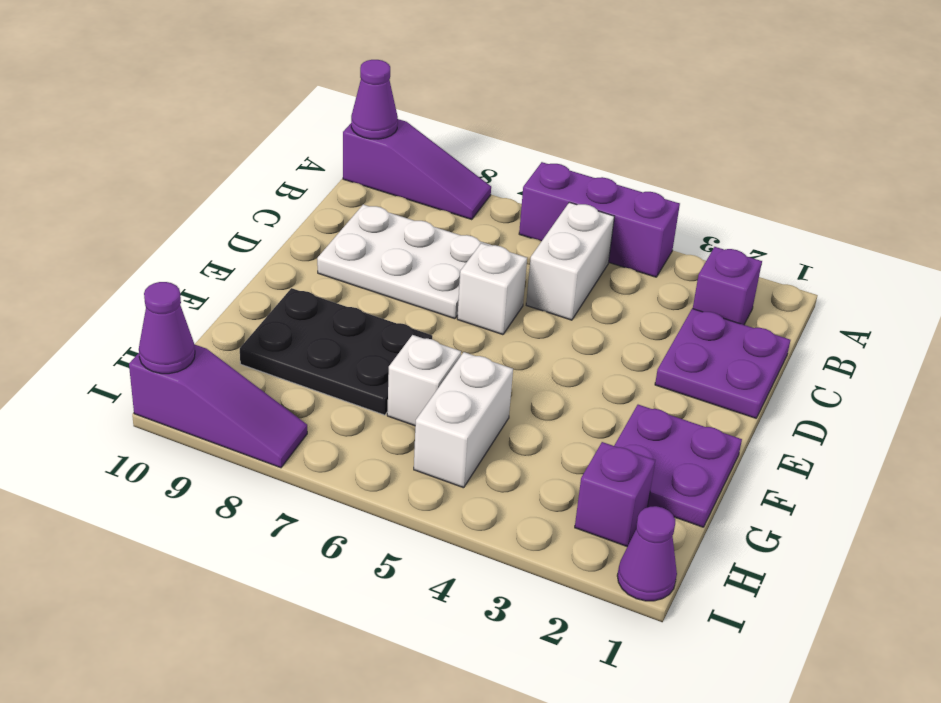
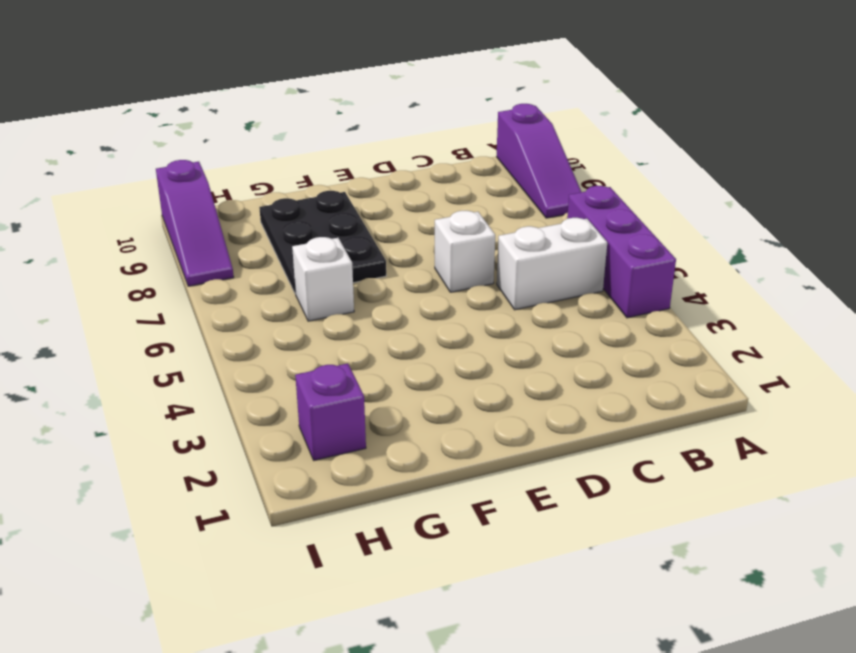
none -> purple 1x1 brick [693,247,762,325]
none -> purple 2x2 plate [655,308,790,418]
none -> white 2x3 plate [317,204,493,319]

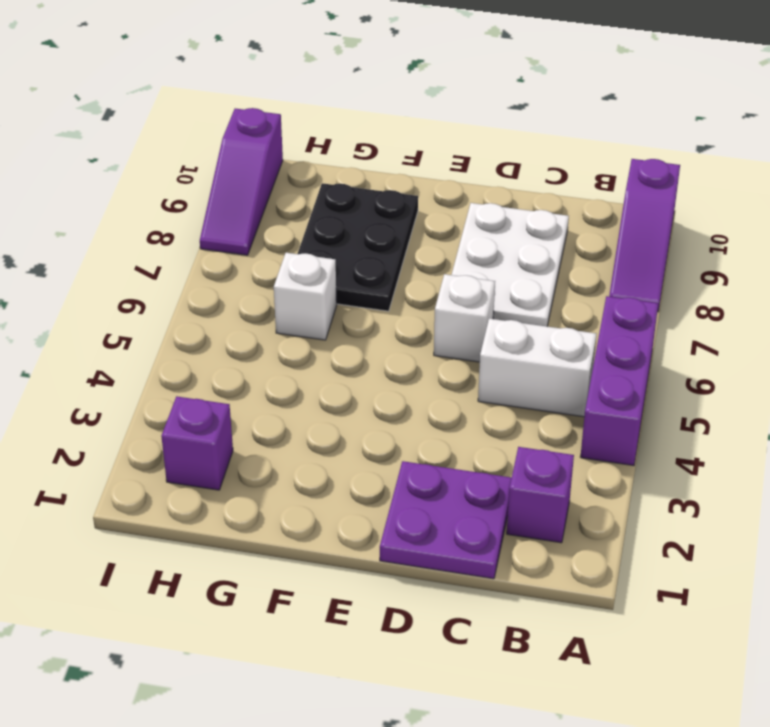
none -> purple 2x2 plate [614,405,742,527]
none -> white 1x2 brick [414,352,513,488]
none -> purple 1x1 cone [617,506,677,601]

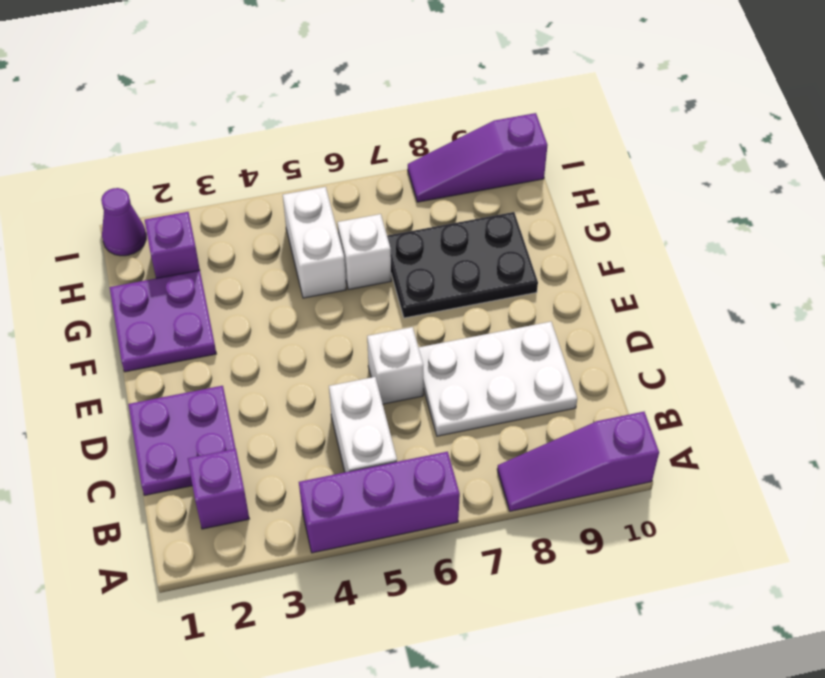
none -> purple 1x1 cone [351,60,398,139]
none -> purple 1x1 cone [139,282,195,374]

